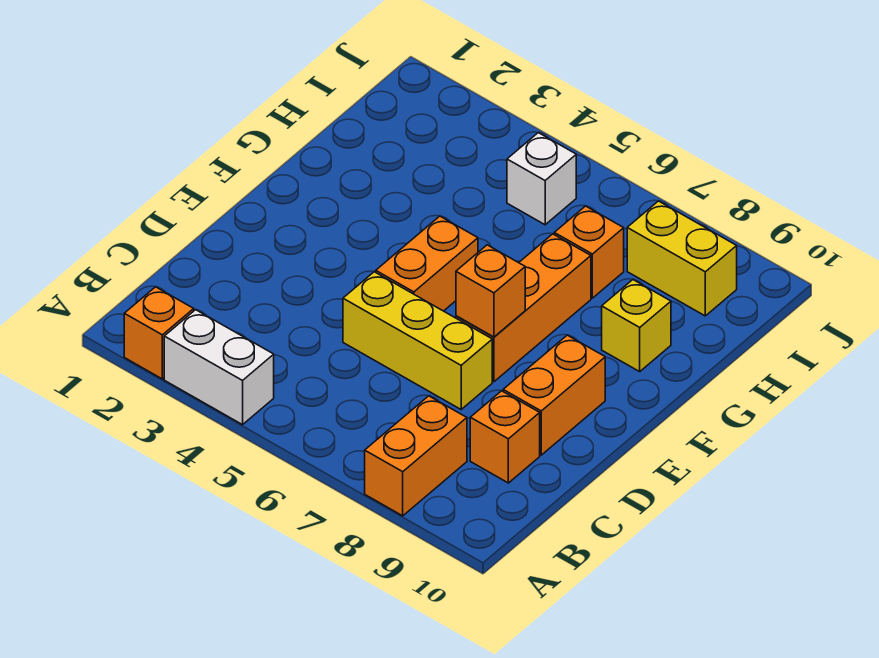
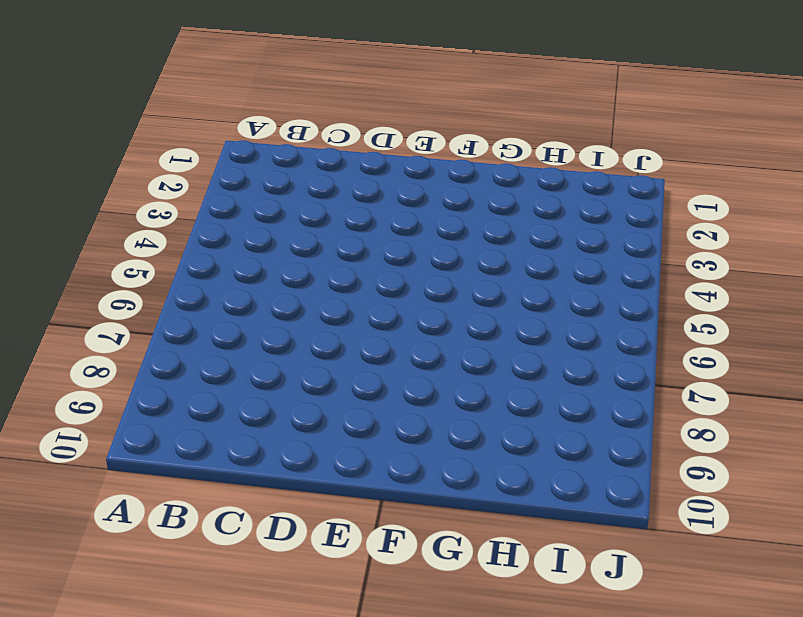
none -> orange 1x1 brick [124,287,194,379]
none -> white 1x2 brick [164,310,274,425]
none -> orange 1x2 brick [365,396,467,516]

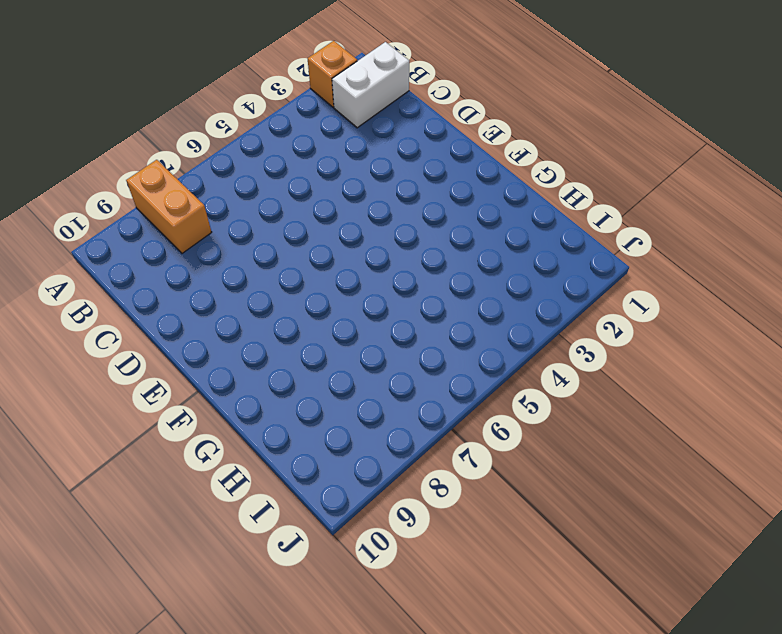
white 1x2 brick [332,42,409,128] -> white 1x2 brick moved to [164,310,274,425]
none -> orange 1x1 brick [470,391,540,483]
none -> yellow 1x3 brick [343,272,492,409]
none -> orange 1x2 brick [503,335,605,455]

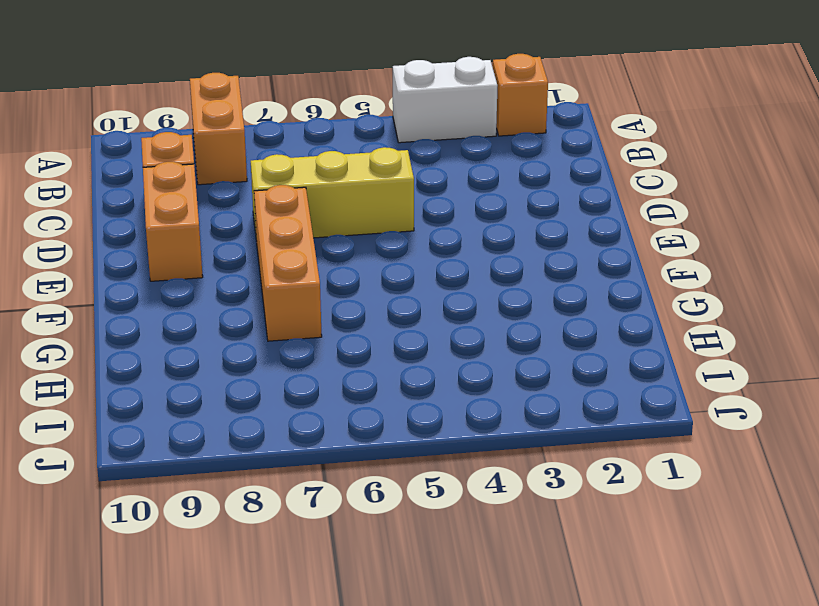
none -> orange 1x2 brick [376,216,478,311]
none -> yellow 1x1 brick [602,280,671,372]
none -> orange 1x1 brick [554,206,624,298]

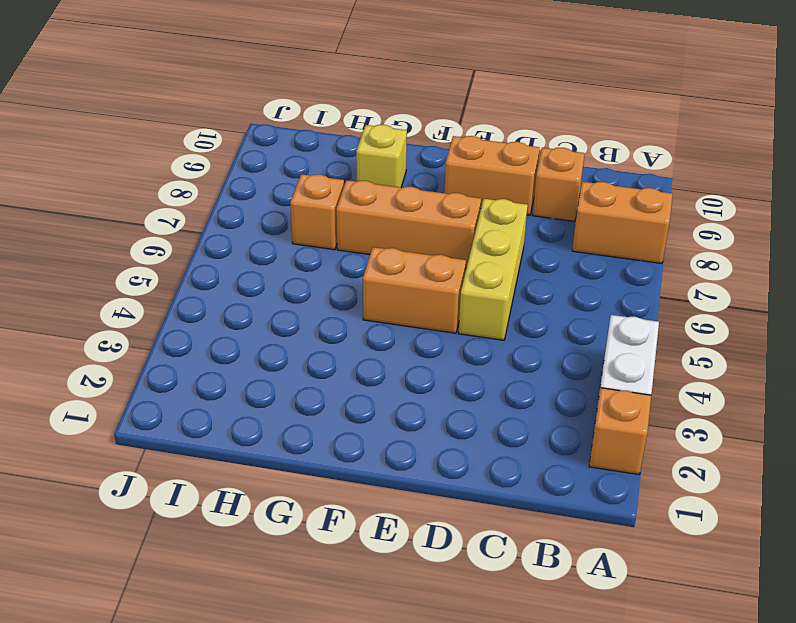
none -> white 1x1 brick [507,133,576,225]
none -> yellow 1x2 brick [627,201,737,316]
none -> orange 1x1 brick [456,245,525,337]

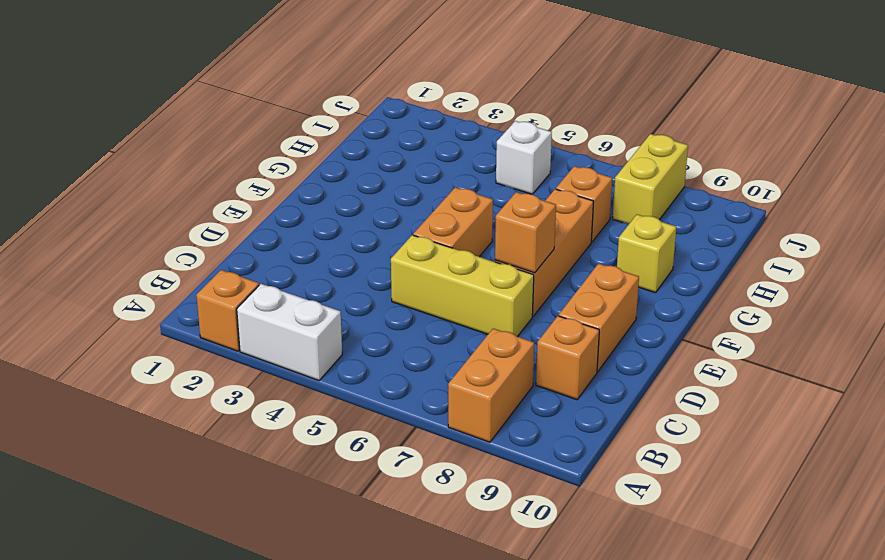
yellow 1x2 brick [613,134,688,224] -> yellow 1x2 brick turned to [627,201,737,316]

